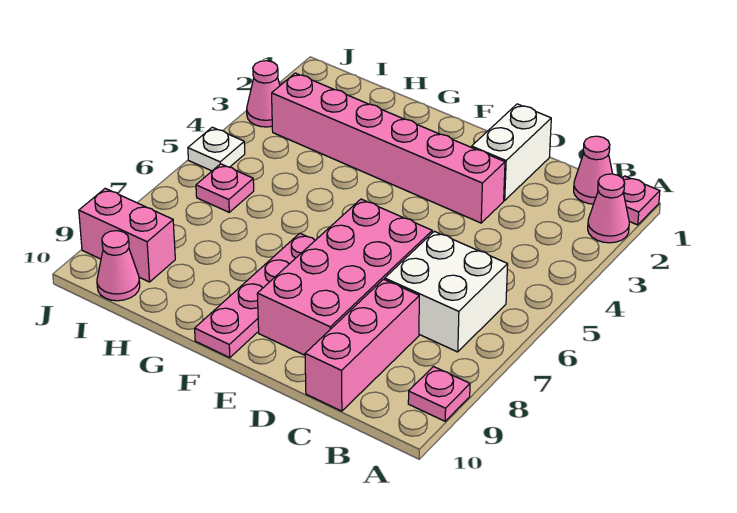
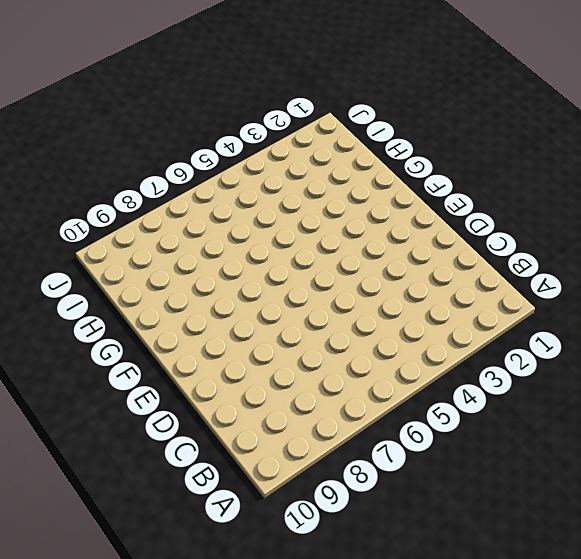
none -> pink 1x1 plate [623,176,660,225]
none -> pink 1x1 cone [588,174,629,243]
none -> pink 1x1 plate [408,367,470,421]

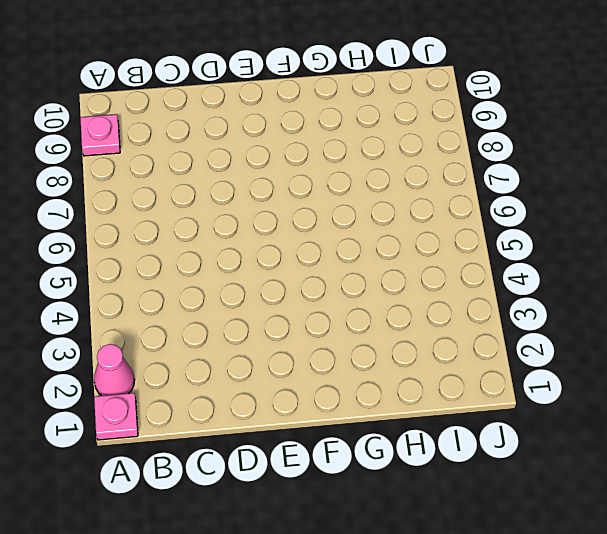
none -> pink 1x1 cone [574,136,613,204]
none -> white 2x2 brick [385,231,508,352]
none -> pink 1x3 brick [305,279,419,411]

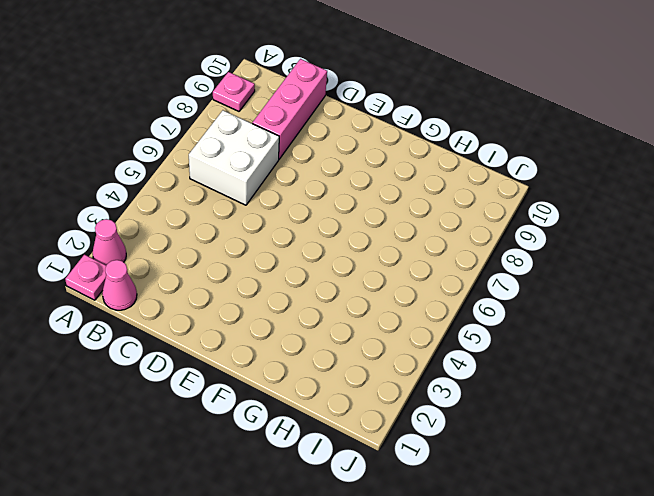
none -> white 1x2 brick [472,104,551,200]
none -> pink 1x6 brick [272,73,505,223]
none -> pink 2x4 brick [257,199,432,355]

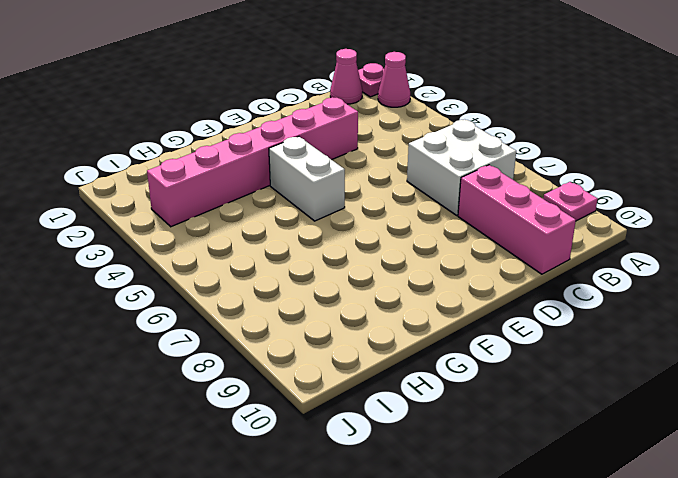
white 1x2 brick [269,136,345,221] -> white 1x2 brick moved to [472,104,551,200]
none -> pink 2x4 brick [257,199,432,355]
none -> pink 1x4 plate [195,233,315,358]
none -> pink 1x1 plate [196,164,254,212]

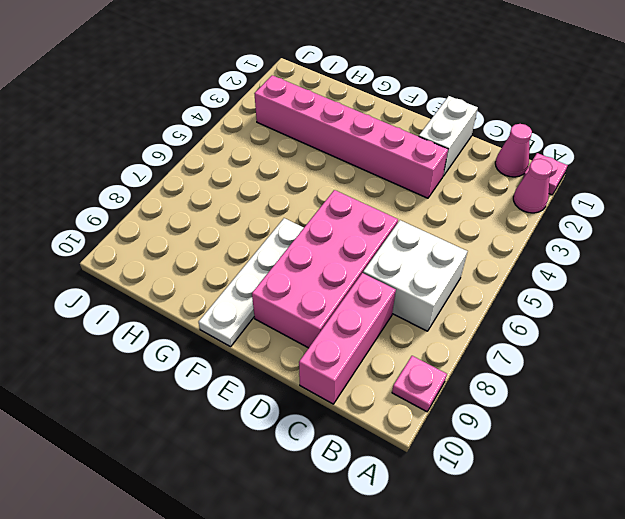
white 1x4 plate [199,218,304,347] -> pink 1x4 plate [195,233,315,358]
none -> pink 1x1 plate [196,164,254,212]
none -> pink 1x2 brick [79,188,175,282]
none -> pink 1x1 cone [97,231,140,301]

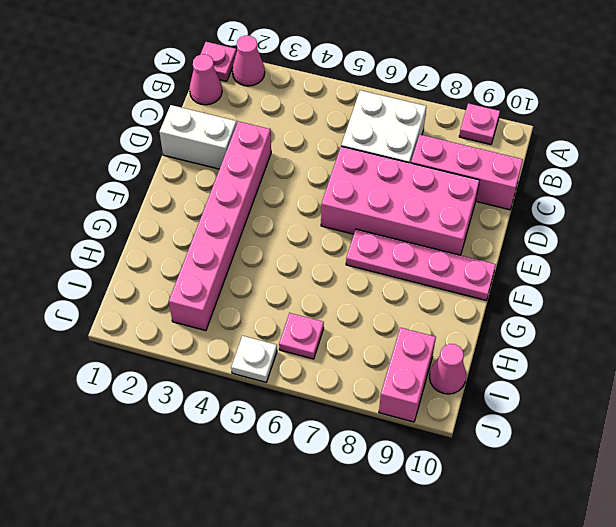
none -> pink 1x1 cone [247,61,280,127]

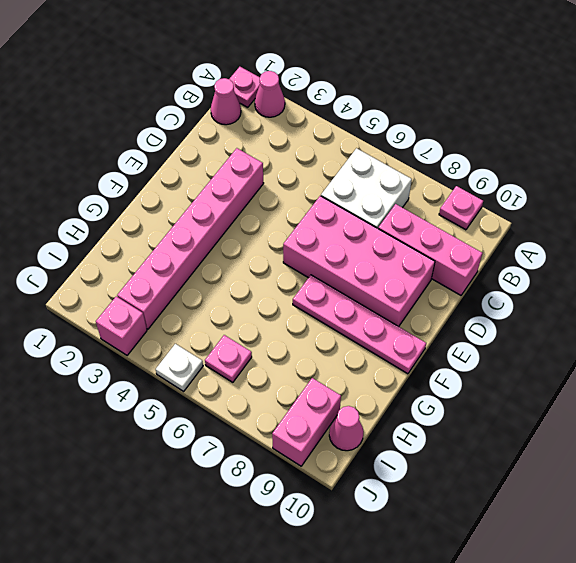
pink 1x1 brick [96,296,147,355] -> pink 1x1 cone [247,61,280,127]
none -> white 1x2 brick [472,104,551,200]

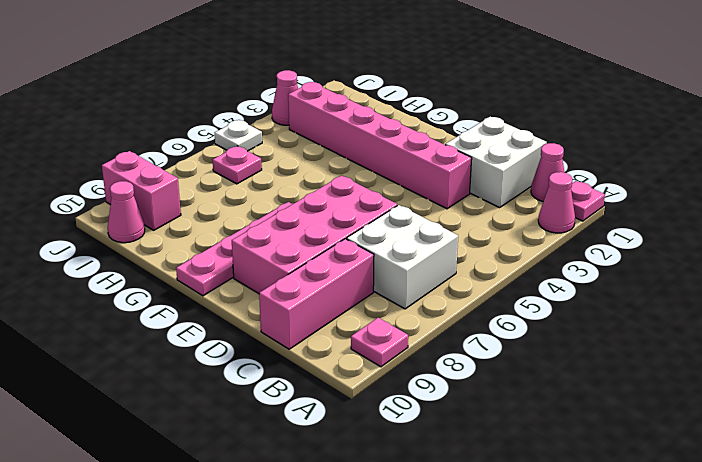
white 2x2 brick [445,117,547,208] -> white 1x2 brick [472,104,551,200]

